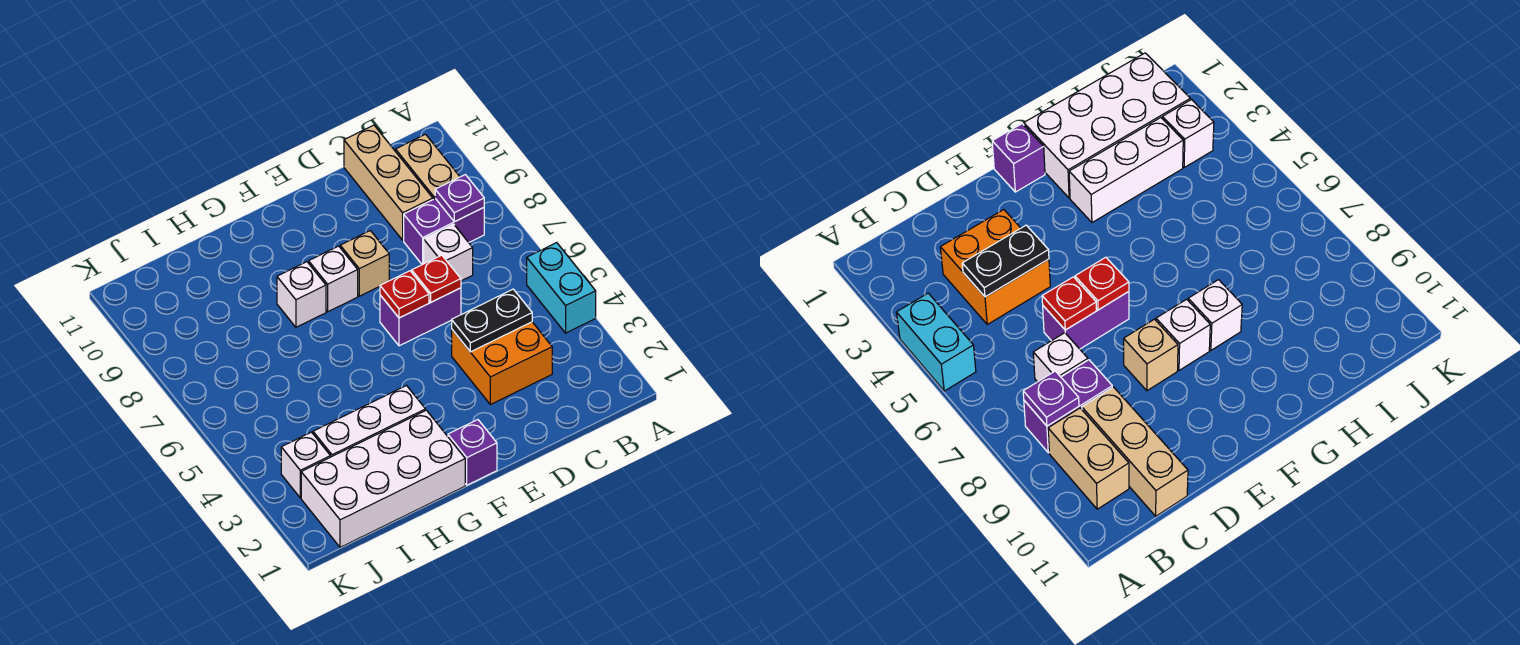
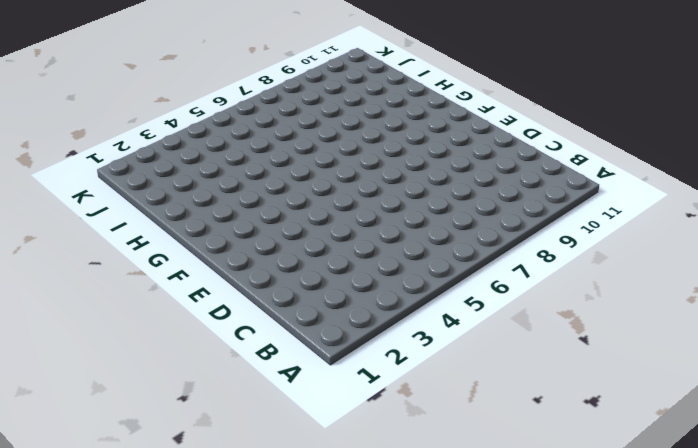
none -> cyan 1x2 brick [527,243,596,333]
none -> purple 1x2 brick [404,199,484,265]
none -> tan 1x2 brick [396,134,460,199]

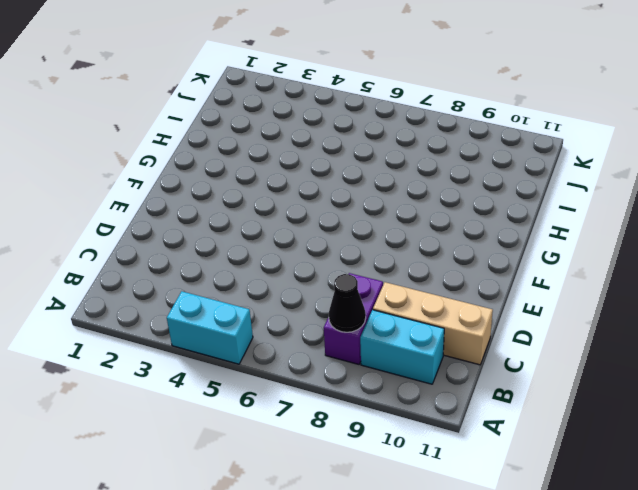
black 1x1 cone [329,274,366,332] -> purple 1x1 plate [435,175,484,222]
cyan 1x2 brick [360,310,444,384] -> tan 1x2 brick [396,134,460,199]
none -> orange 2x2 brick [452,322,552,405]
none -> white 1x1 brick [424,224,473,281]
none -> purple 1x2 brick [380,288,461,346]

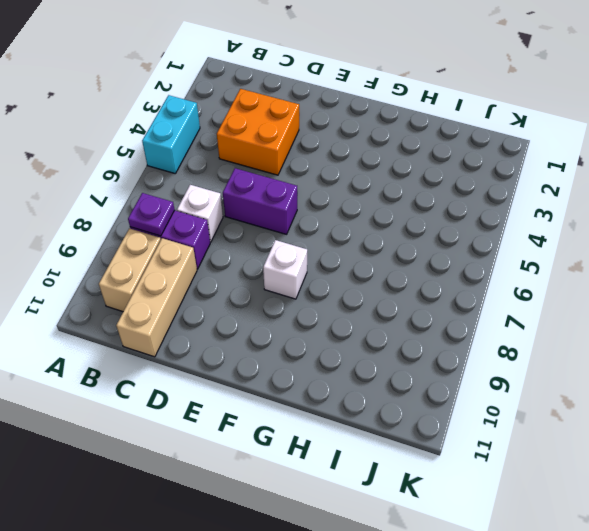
none -> tan 1x1 brick [340,231,389,296]
none -> purple 1x1 brick [448,420,497,485]
none -> white 2x4 brick [301,410,465,547]

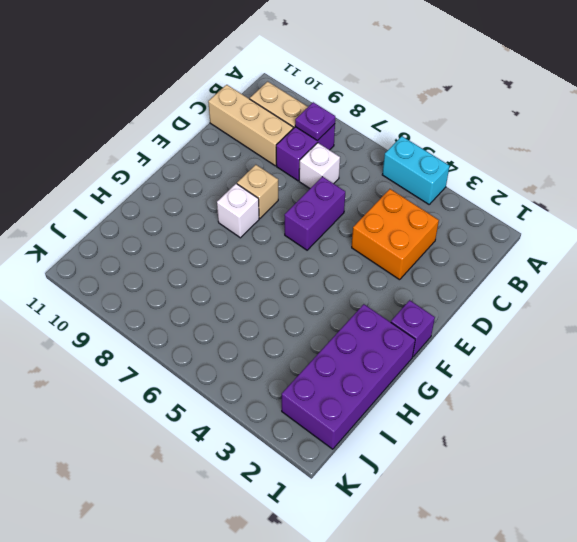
purple 2x4 brick [282,304,415,449] -> white 2x4 brick [301,410,465,547]
none -> white 1x3 brick [313,386,425,457]
none -> white 1x1 brick [277,262,326,327]
none -> white 1x1 brick [281,432,330,498]

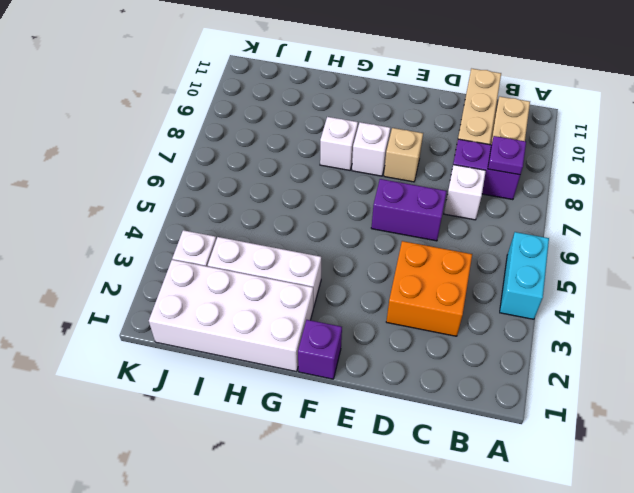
none -> black 1x2 plate [452,289,532,352]
none -> red 1x1 plate [412,255,461,302]
none -> red 1x1 plate [380,271,429,318]

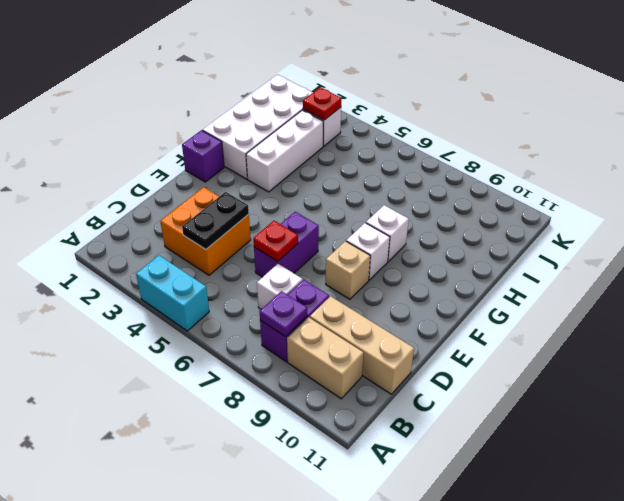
red 1x1 plate [303,87,341,120] -> red 1x1 plate moved to [380,271,429,318]

